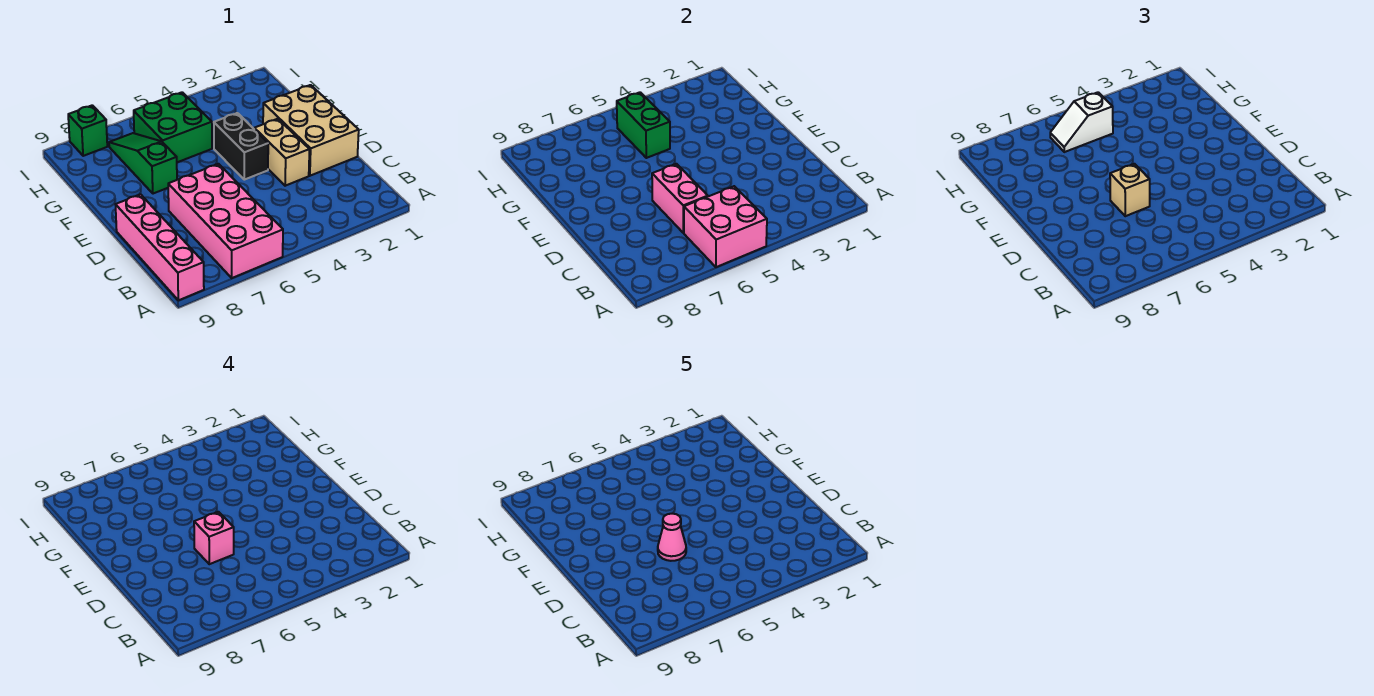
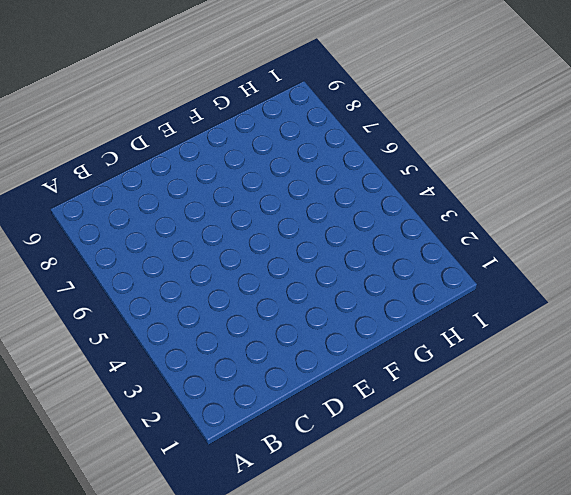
none -> pink 2x4 brick [168,164,283,278]
none -> pink 1x4 brick [116,194,204,300]
none -> tan 2x3 brick [263,85,359,176]

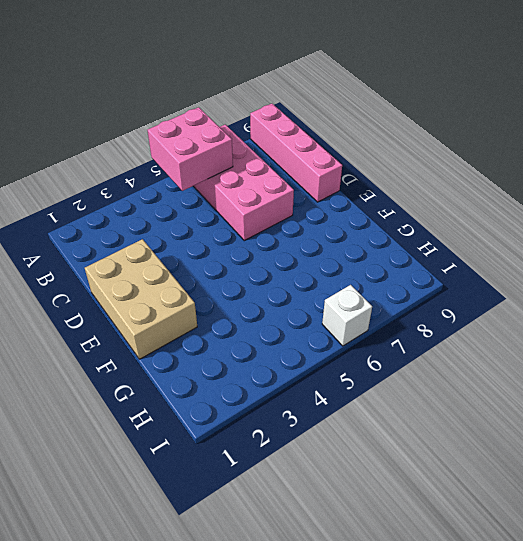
white 1x1 brick [322,285,372,346] -> none
none -> tan 1x2 brick [254,119,309,186]
none -> black 1x2 brick [214,113,268,180]
none -> green 1x3 slope [109,133,177,194]

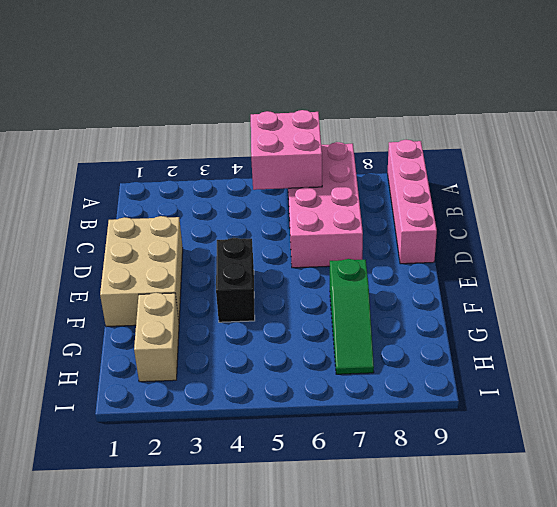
tan 1x2 brick [134,293,179,382] -> tan 1x2 brick moved to [254,119,309,186]
none -> green 2x2 brick [134,92,212,162]
none -> green 1x1 brick [68,105,107,156]
none -> pink 1x2 brick [652,164,708,233]

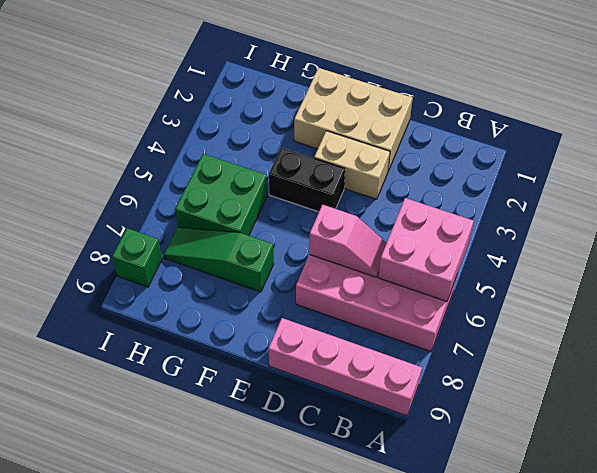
pink 1x2 slope [309,205,386,277] -> pink 1x2 brick [652,164,708,233]
none -> green 1x2 brick [617,92,670,158]
none -> tan 1x1 brick [1110,164,1150,216]
none -> white 1x2 slope [1050,92,1113,152]

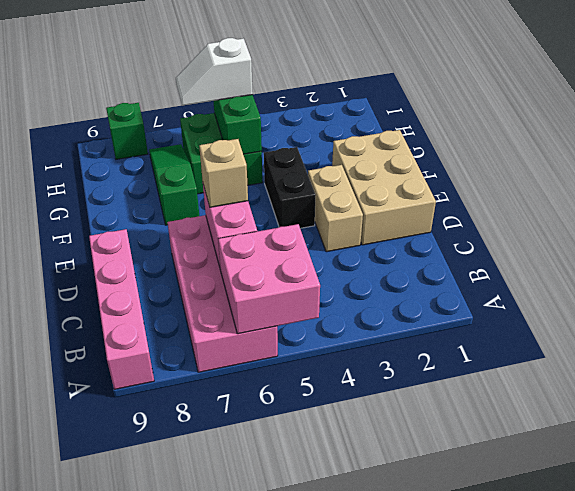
none -> pink 1x1 brick [194,512,234,564]
none -> pink 1x1 cone [658,514,686,561]

